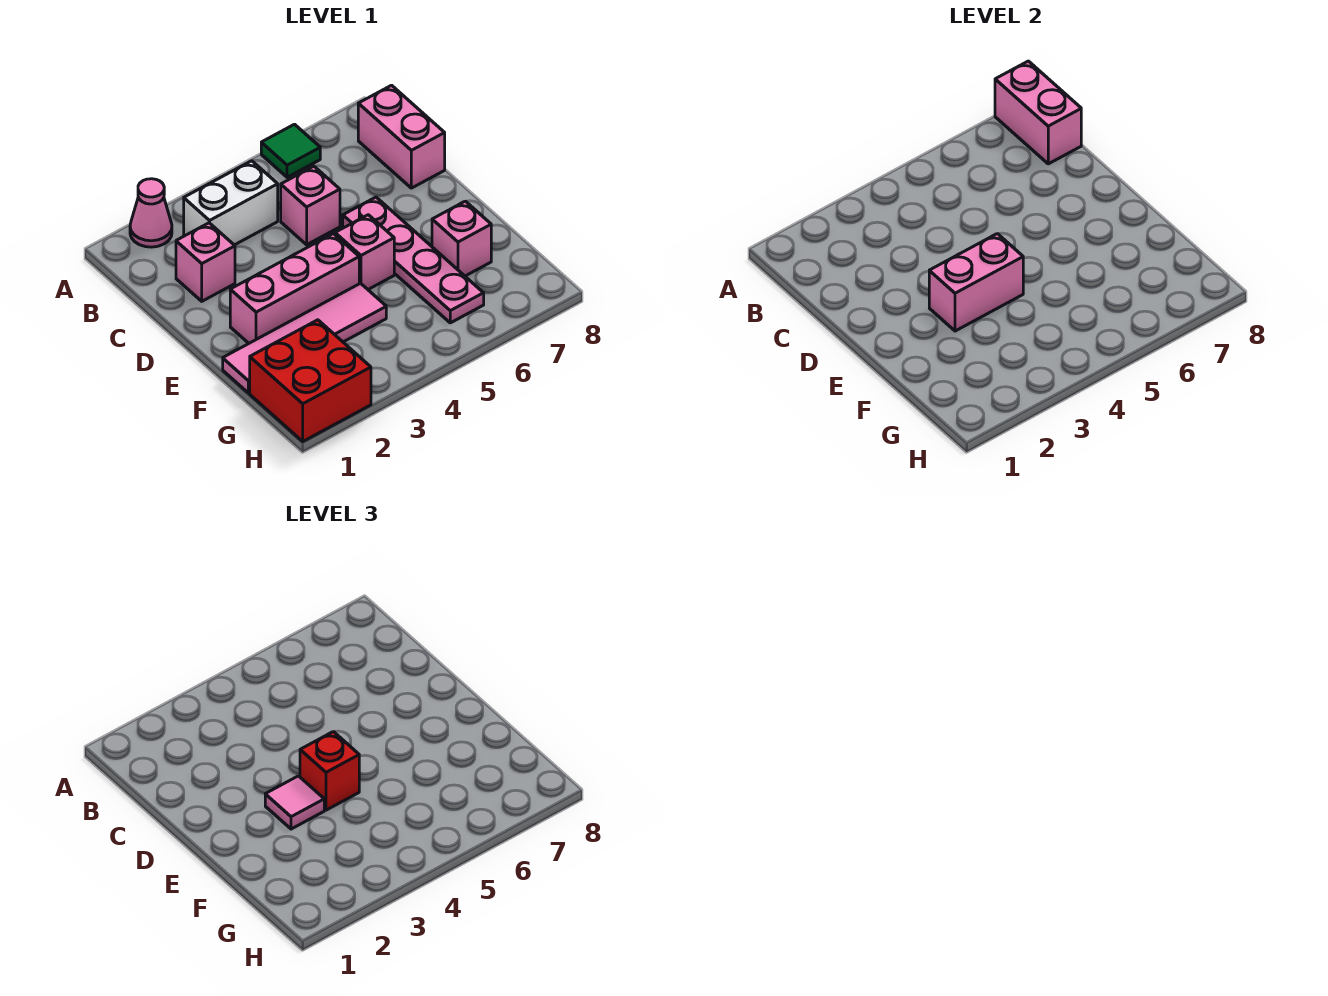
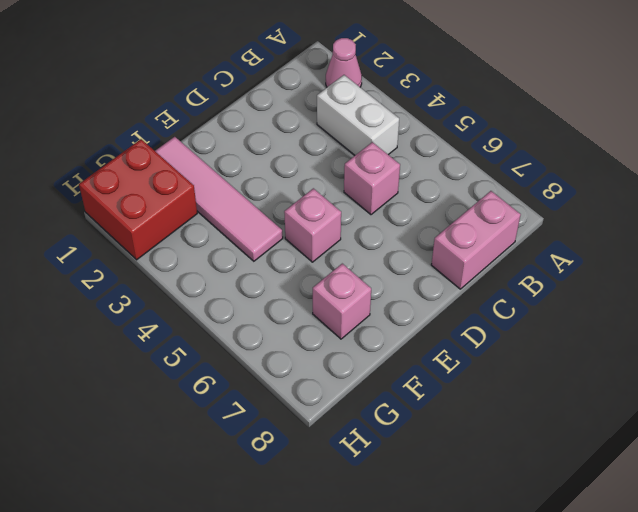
none -> green 1x1 tile [261,124,320,177]
none -> pink 1x1 brick [176,223,235,301]
none -> pink 1x4 plate [343,197,484,323]

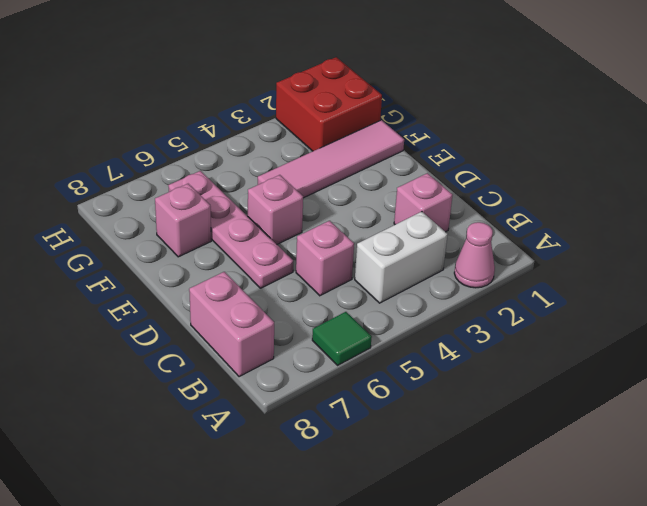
none -> pink 1x3 brick [230,234,359,343]
none -> pink 1x2 brick [995,61,1081,164]
none -> pink 1x2 brick [929,234,1023,331]

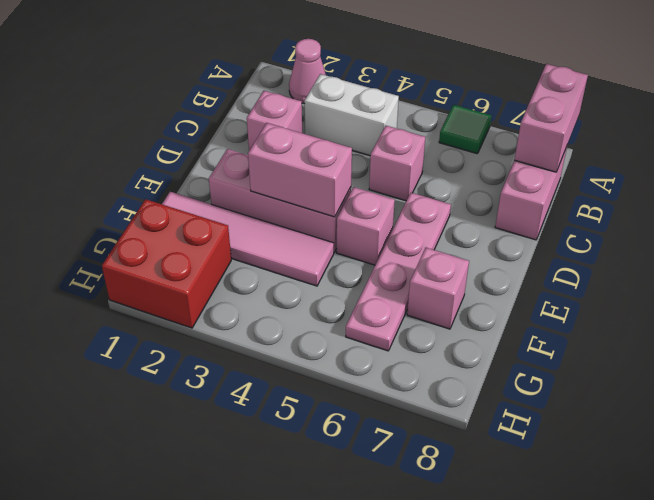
none -> pink 1x1 tile [265,776,324,829]
none -> red 1x1 brick [300,732,359,810]

